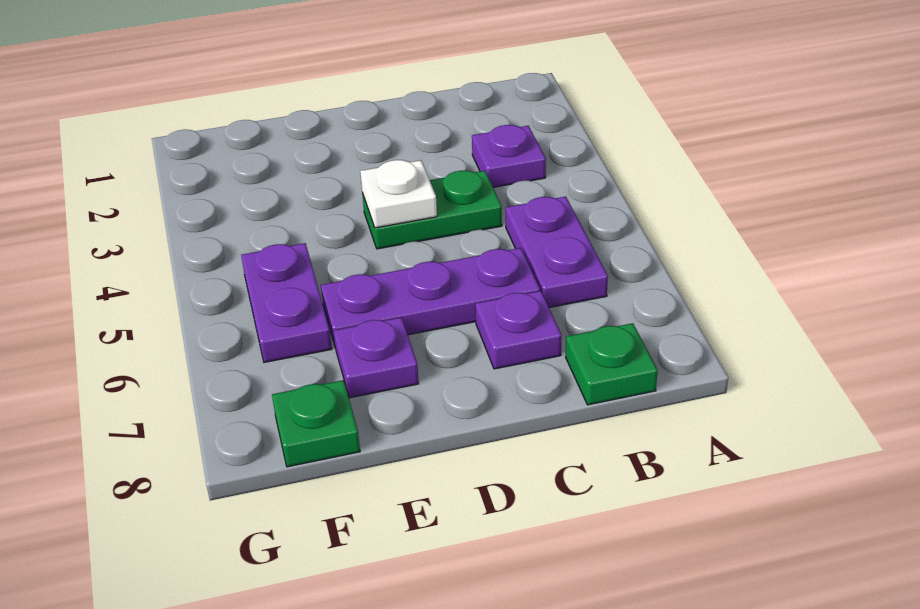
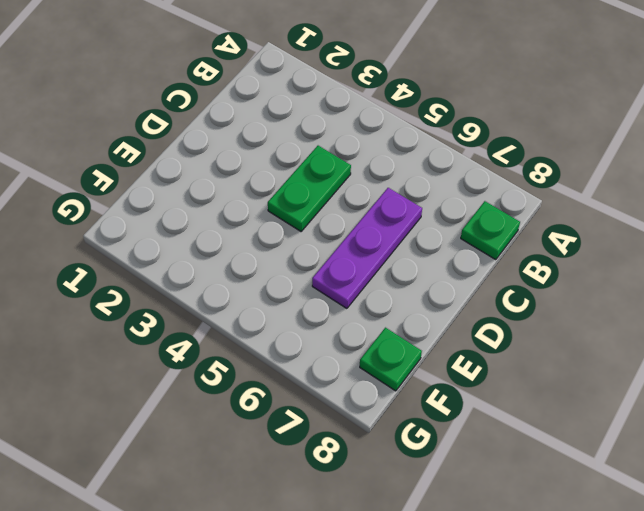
none -> purple 1x1 plate [472,125,546,187]
none -> purple 1x2 plate [506,196,608,308]

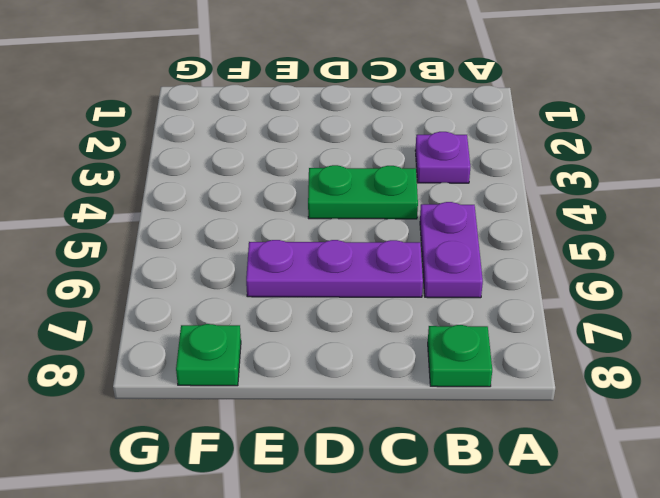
none -> purple 1x1 plate [475,291,562,369]
none -> purple 1x1 plate [334,317,419,398]

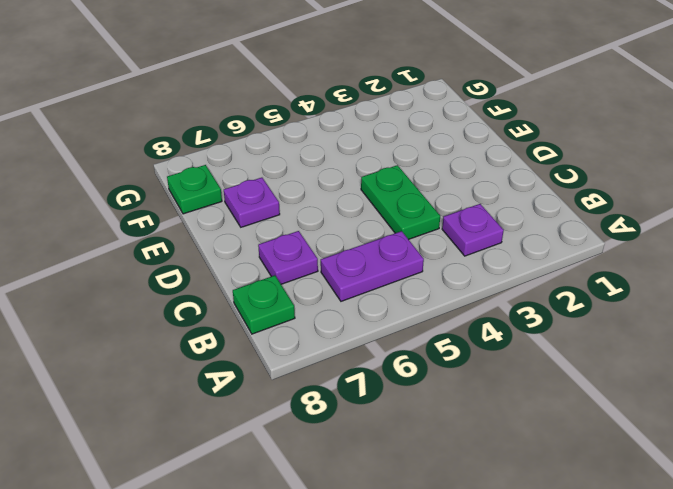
none -> purple 1x3 plate [321,248,540,348]
none -> purple 1x2 plate [241,243,332,362]

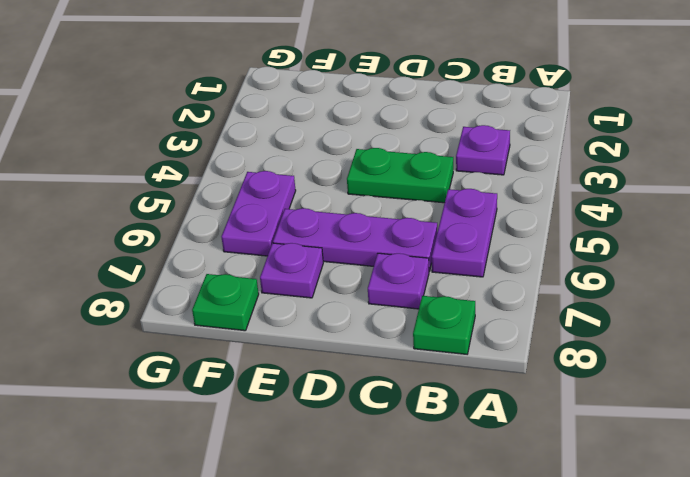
none -> white 1x1 plate [360,160,437,228]

